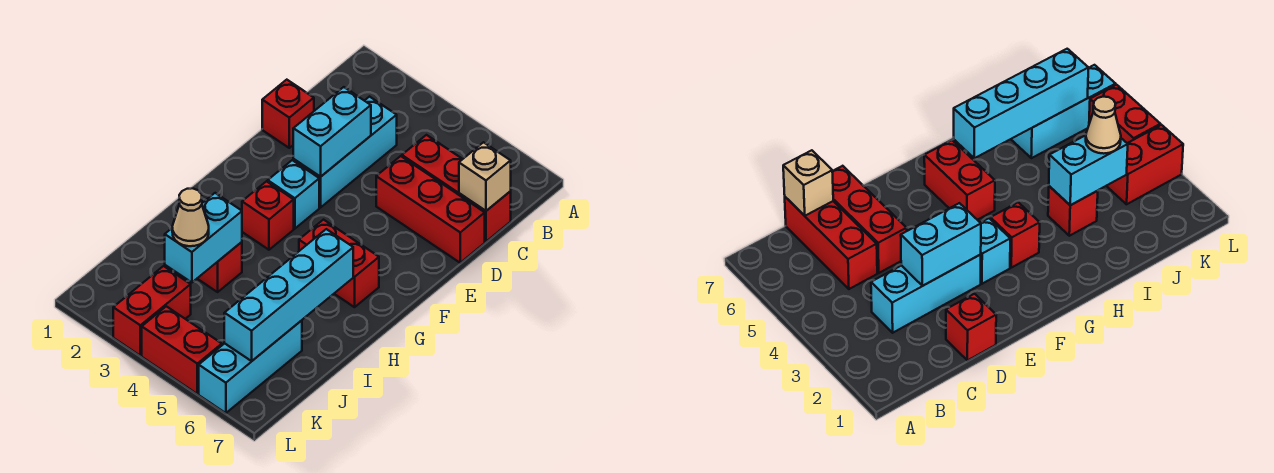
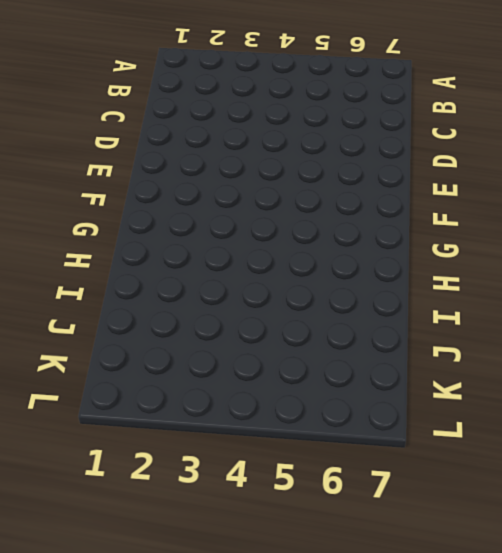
none -> cyan 1x3 brick [293,97,397,207]
none -> red 1x3 brick [402,135,511,242]
none -> red 1x1 brick [262,80,314,148]

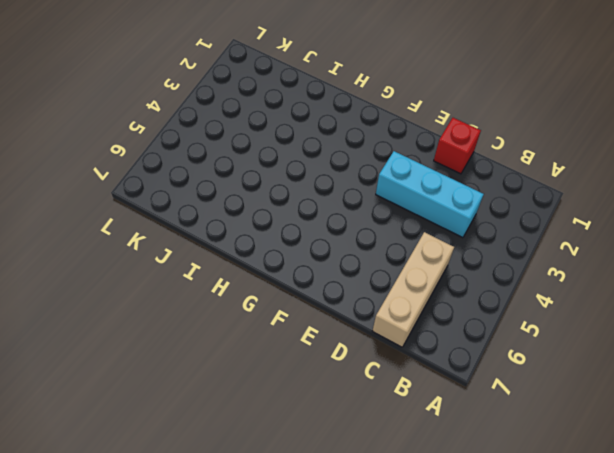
tan 1x3 brick [373,232,454,347] -> red 1x3 brick [402,135,511,242]
none -> red 1x3 brick [376,156,485,263]
none -> cyan 1x1 brick [268,160,319,229]
none -> red 1x1 brick [242,181,294,250]

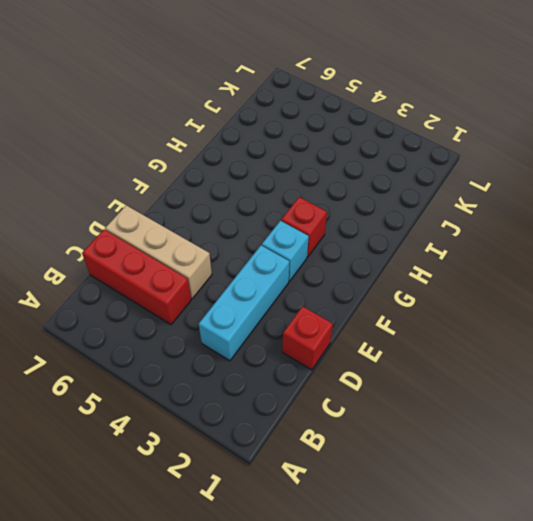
tan 1x3 brick [105,205,212,298] -> red 1x3 brick [376,156,485,263]
none -> red 1x2 brick [299,220,379,307]
none -> red 1x1 brick [197,242,242,292]
none -> cyan 1x3 brick [199,320,302,413]

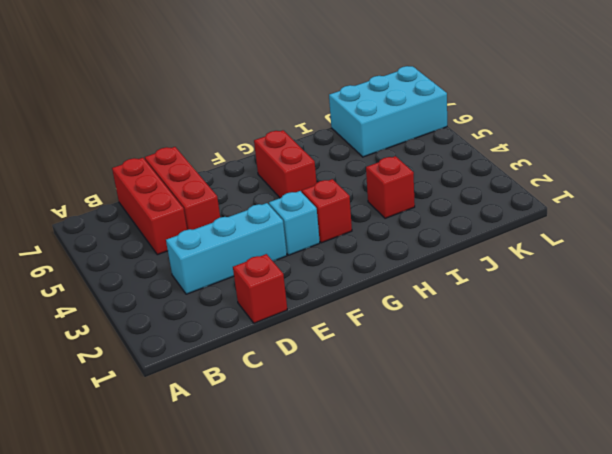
cyan 2x3 brick [329,66,447,157] -> cyan 1x3 brick [199,320,302,413]
none -> red 1x2 brick [113,266,191,356]
none -> red 1x2 brick [142,306,222,394]
none -> tan 1x1 brick [459,142,511,211]

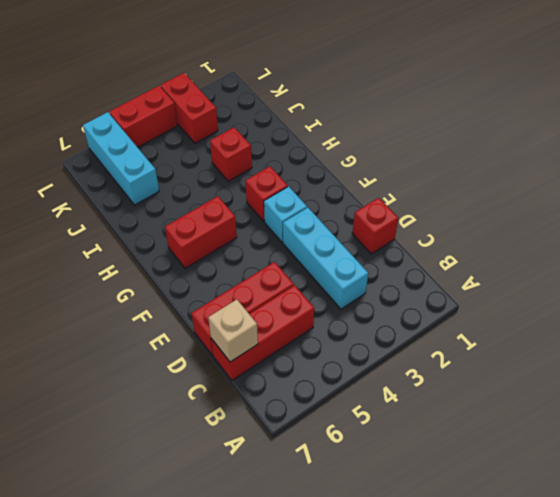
none -> cyan 1x2 brick [293,87,371,177]
none -> cyan 1x4 brick [224,229,353,361]
none -> cyan 1x2 brick [165,193,242,283]

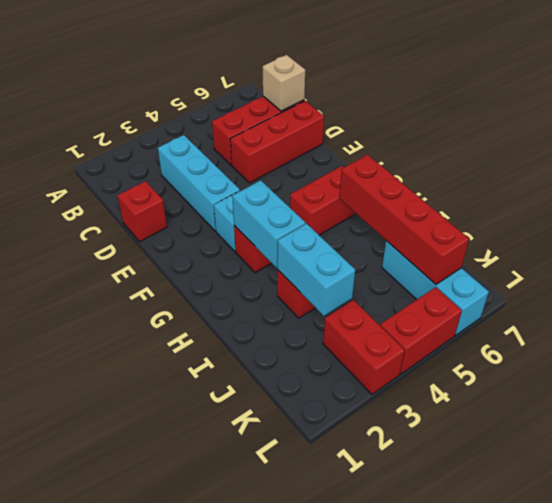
cyan 1x2 brick [232,180,305,268] -> cyan 1x2 brick moved to [293,87,371,177]
red 1x4 brick [339,155,469,284] -> cyan 1x4 brick [224,229,353,361]
none -> tan 1x1 cone [172,188,209,246]

